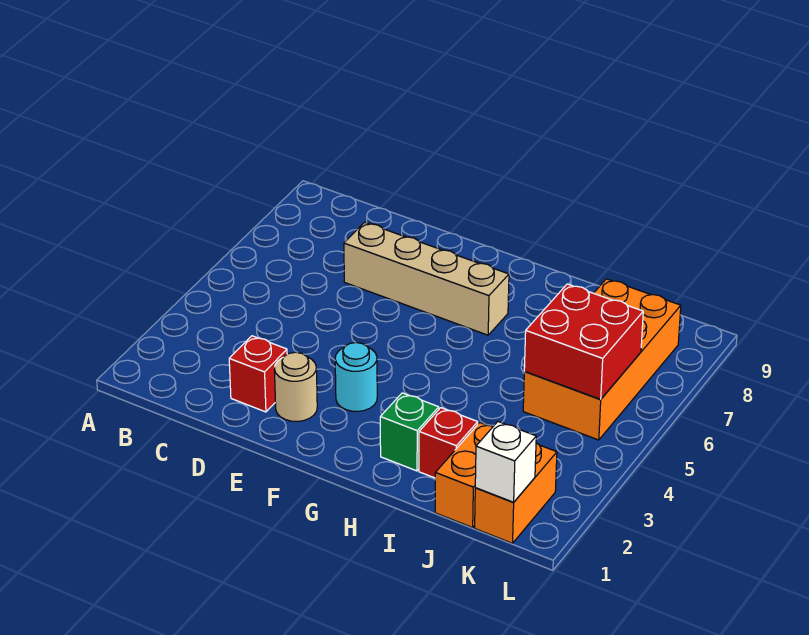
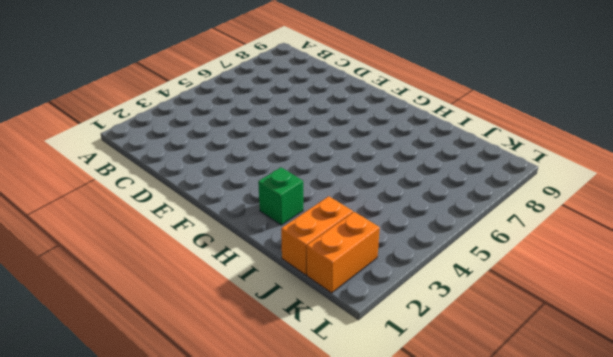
none -> red 1x1 brick [229,336,287,412]
none -> tan 1x4 brick [344,222,509,335]

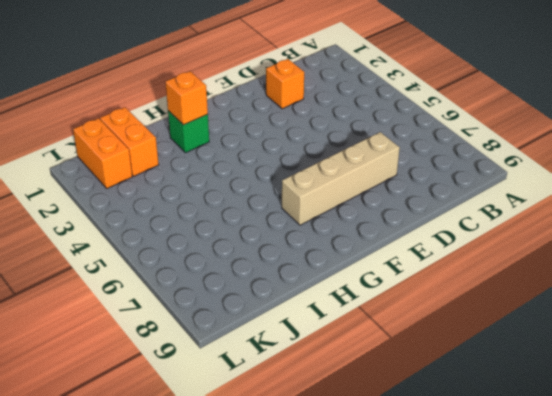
orange 1x1 brick [266,59,304,109] -> red 1x1 brick [229,336,287,412]
orange 1x1 brick [165,71,208,125] -> none
none -> tan 1x1 round brick [274,352,317,421]
none -> cyan 1x1 round brick [335,343,377,411]

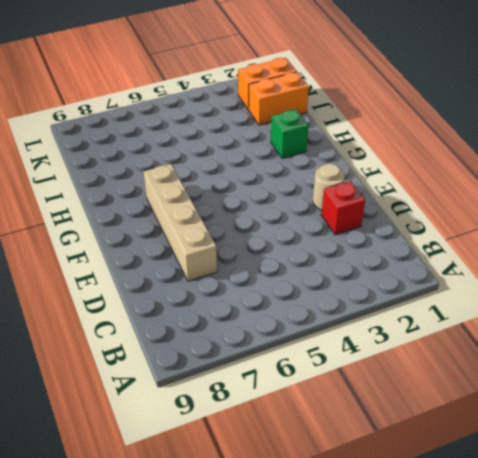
none -> cyan 1x1 round brick [335,343,377,411]
none -> red 1x1 brick [419,408,478,478]

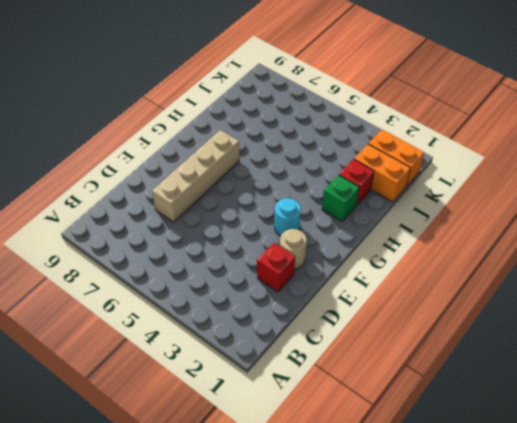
none -> orange 2x4 brick [523,279,681,440]
none -> red 2x2 brick [524,284,643,399]

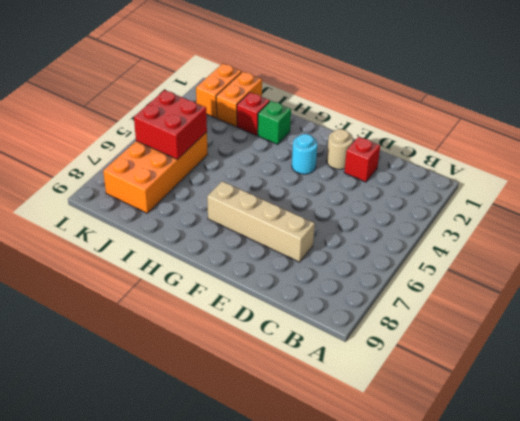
none -> white 1x1 brick [475,422,536,502]

